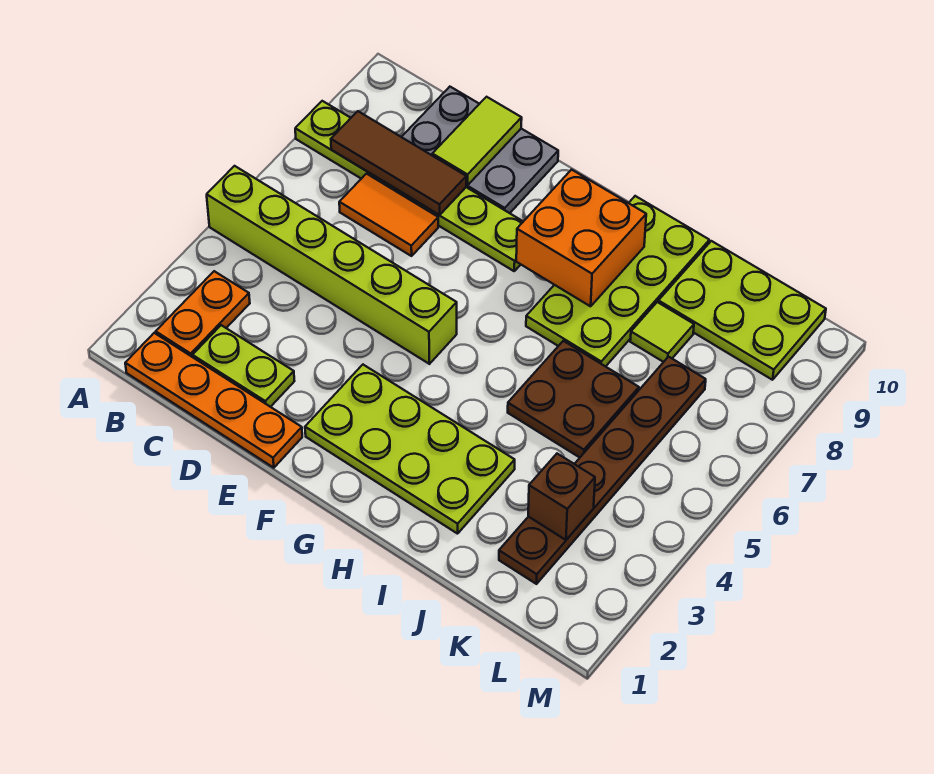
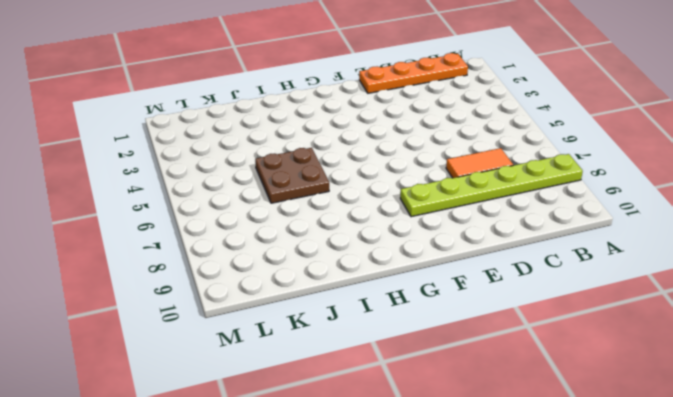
none -> lime 1x6 brick [207,166,457,364]
none -> orange 1x2 plate [156,271,250,357]
none -> lime 1x2 plate [193,325,294,407]

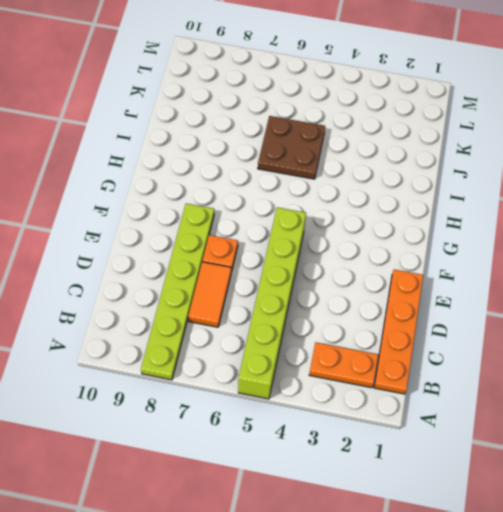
orange 1x1 plate [202,235,238,271] -> none
none -> lime 1x2 plate [193,325,294,407]
none -> grey 2x3 plate [402,87,558,213]
none -> lime 2x4 plate [305,365,515,534]

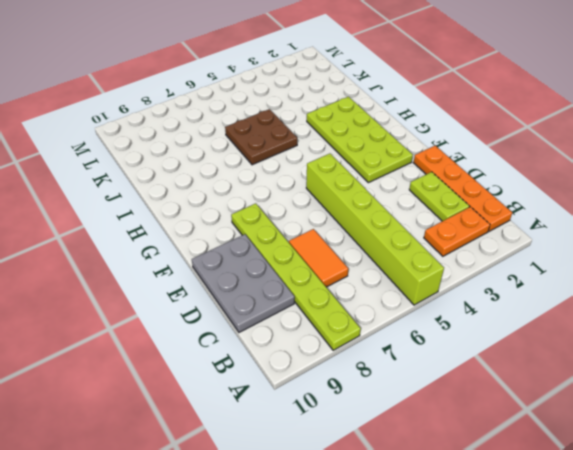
none -> lime 2x4 plate [526,196,709,367]
none -> lime 1x1 tile [630,302,694,362]
none -> lime 2x3 plate [658,241,826,380]

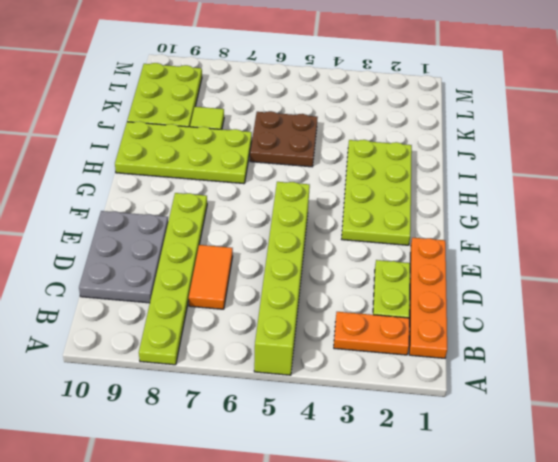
none -> brown 1x6 plate [499,357,706,584]
none -> brown 1x3 tile [331,111,466,215]
none -> lime 1x2 tile [432,97,522,185]

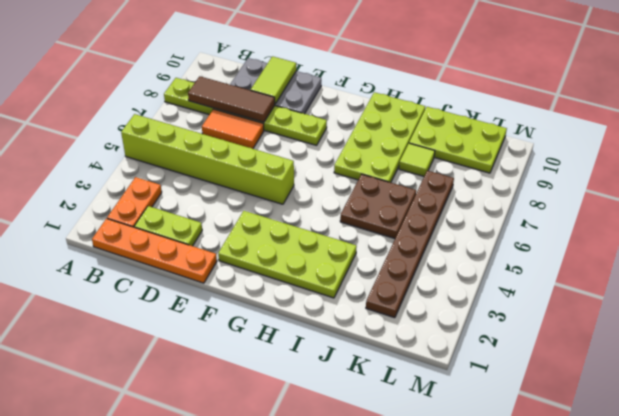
none -> orange 2x2 brick [516,170,646,306]
none -> brown 1x1 brick [528,454,595,540]

